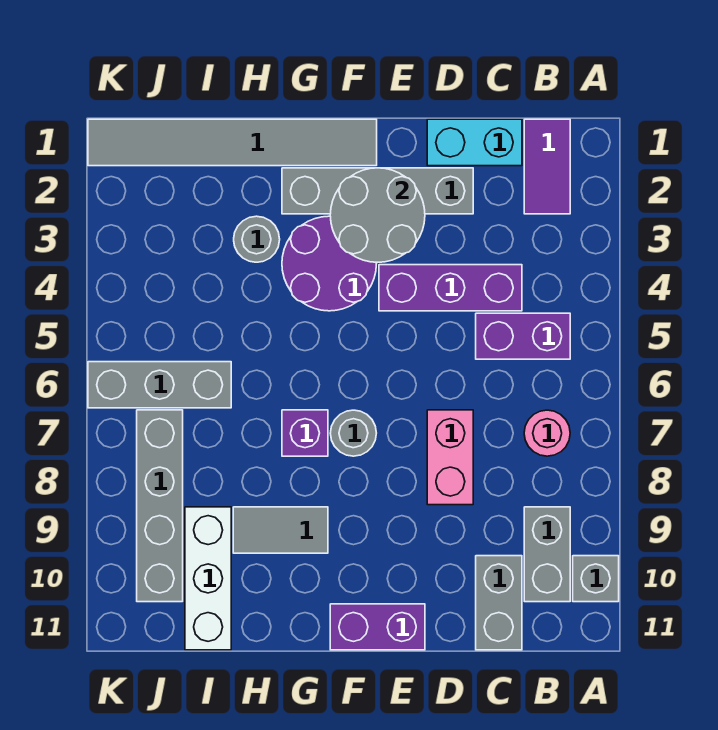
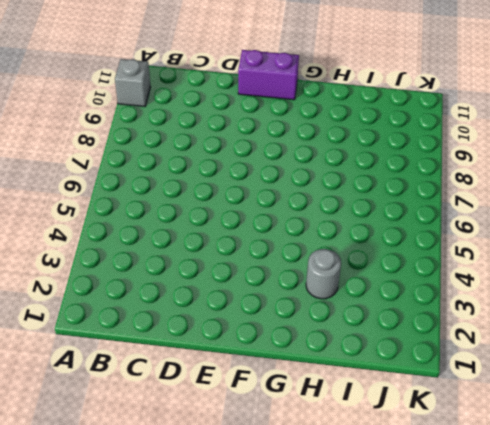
none -> purple 1x2 tile [524,119,570,214]
none -> purple 1x2 brick [476,313,570,359]
none -> pink 1x1 round brick [524,410,570,456]

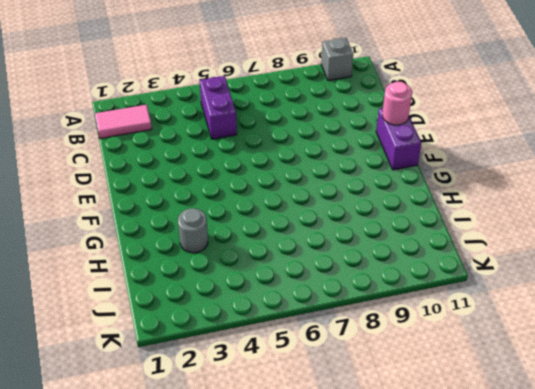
pink 1x2 tile [95,105,152,138] -> purple 1x2 tile [524,119,570,214]
pink 1x1 round brick [382,82,412,125] -> pink 1x1 round brick moved to [524,410,570,456]
none -> grey 1x2 brick [524,507,570,602]
none -> cyan 1x2 brick [427,119,522,166]
none -> purple 1x3 brick [379,265,522,311]

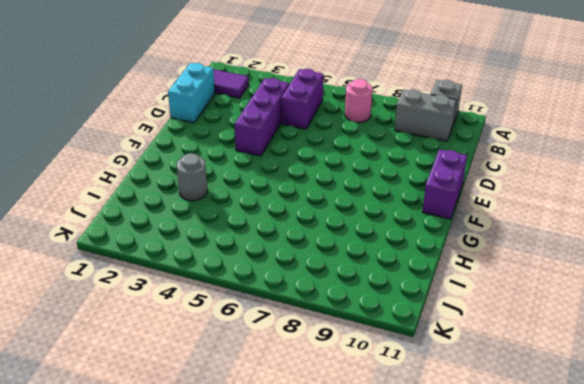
none -> grey 1x2 brick [476,556,522,650]
none -> grey 1x4 brick [282,168,473,214]
none -> pink 1x2 brick [427,410,473,505]

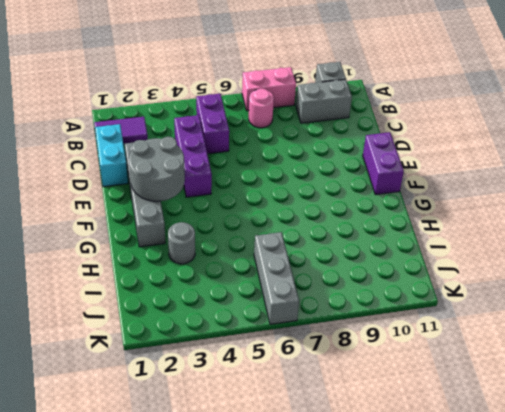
pink 1x2 brick [242,67,296,111] -> pink 1x2 brick moved to [427,410,473,505]
none -> grey 1x2 brick [476,556,522,650]
none -> grey 1x6 tile [88,119,377,166]
none -> purple 2x2 round brick [282,216,377,311]

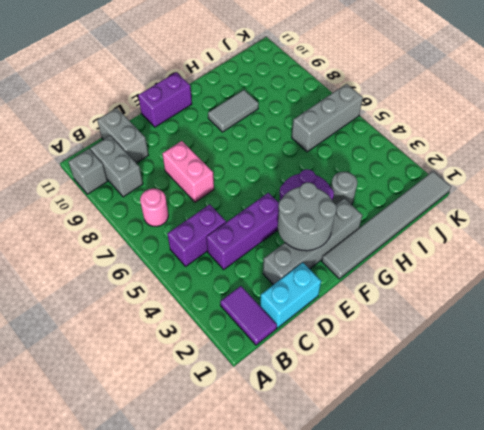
none -> grey 1x1 round brick [330,410,376,456]
none -> purple 1x1 brick [282,410,328,456]
none -> white 1x3 brick [185,507,231,650]

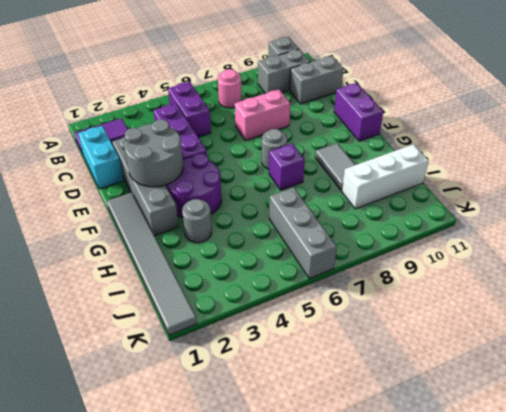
none -> grey 1x4 brick [137,410,183,602]

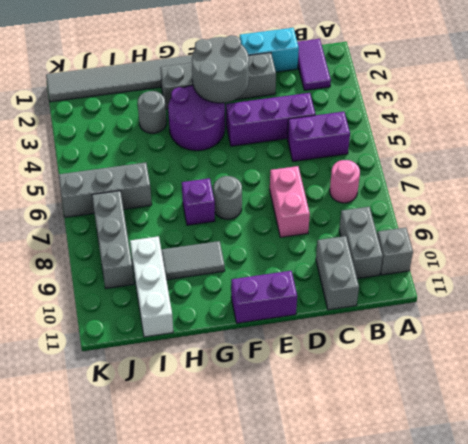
grey 1x3 brick [92,191,134,288] -> grey 1x4 brick [137,410,183,602]

